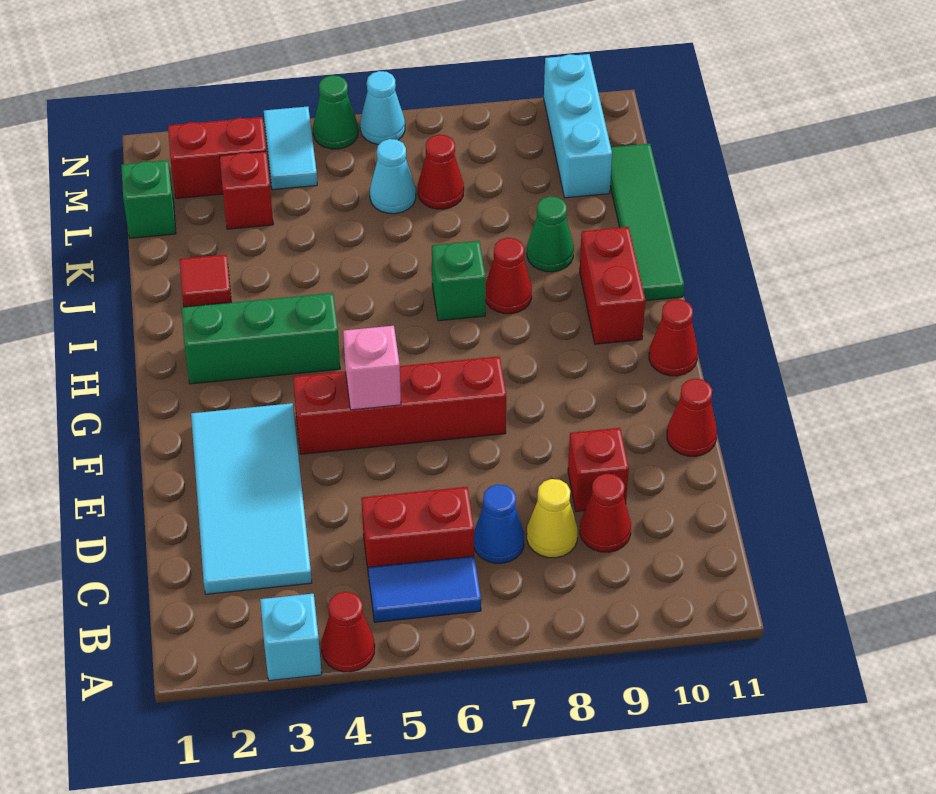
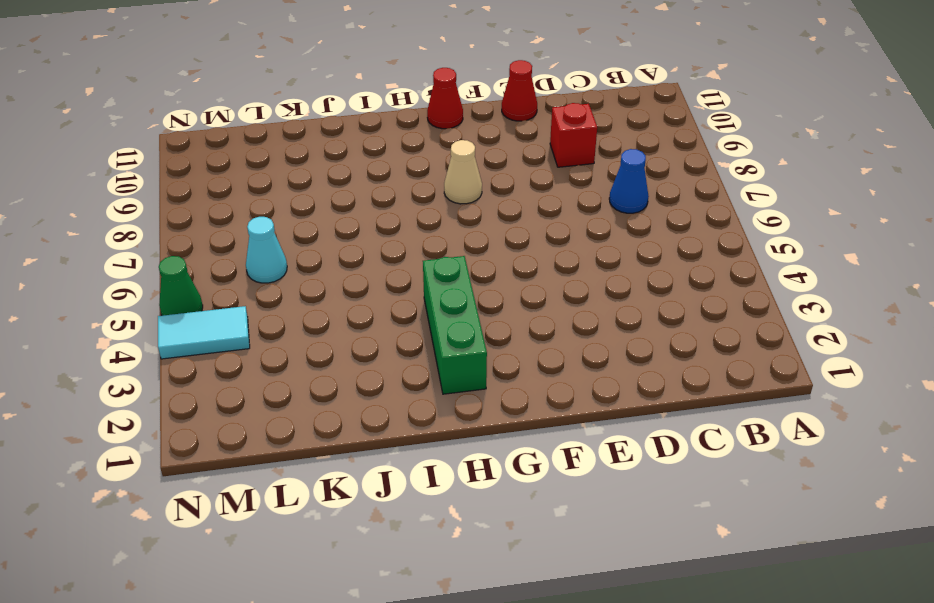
tan 1x1 cone [444,140,482,204] -> none
none -> cyan 1x1 brick [260,594,322,681]
none -> red 1x1 cone [321,592,375,672]
none -> blue 1x2 tile [368,556,481,622]

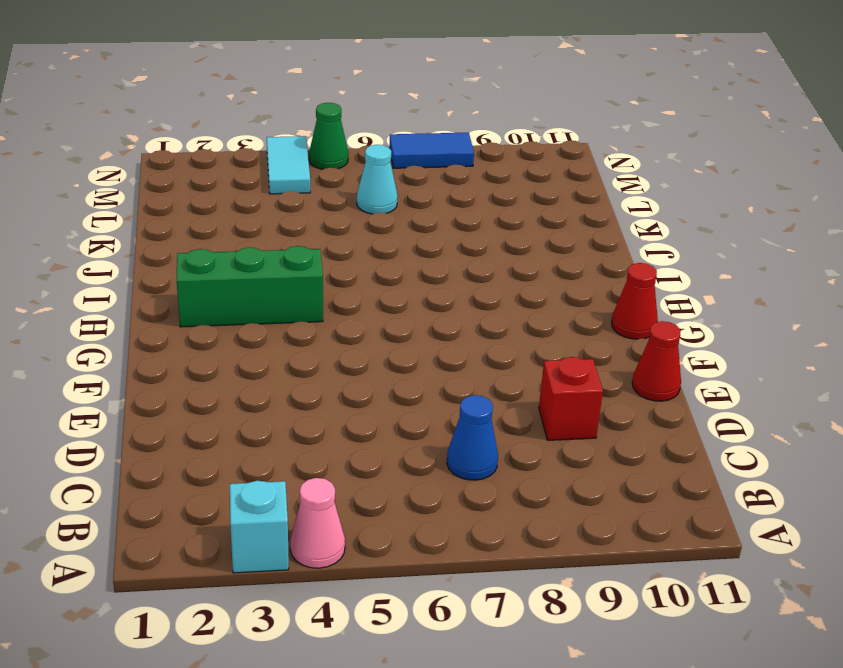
pink 1x1 cone [290,478,345,568] -> red 1x1 cone [321,592,375,672]
blue 1x2 tile [389,133,474,168] -> blue 1x2 tile moved to [368,556,481,622]
none -> cyan 2x4 tile [191,403,312,594]
none -> red 1x2 brick [361,487,474,576]
none -> yellow 1x1 cone [527,479,578,558]

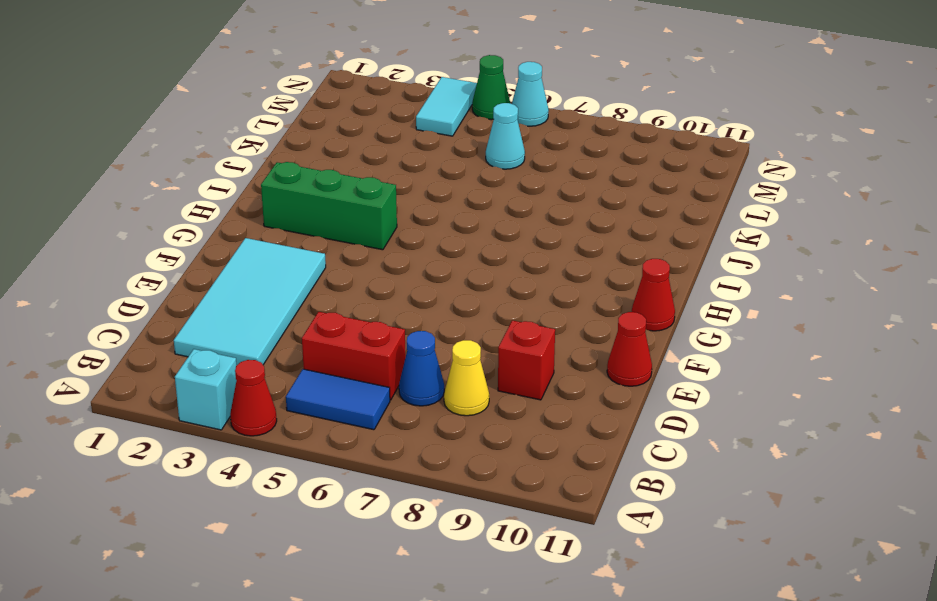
none -> red 1x1 cone [580,473,631,552]
none -> red 1x4 brick [293,356,506,454]
none -> red 1x2 brick [580,227,646,344]

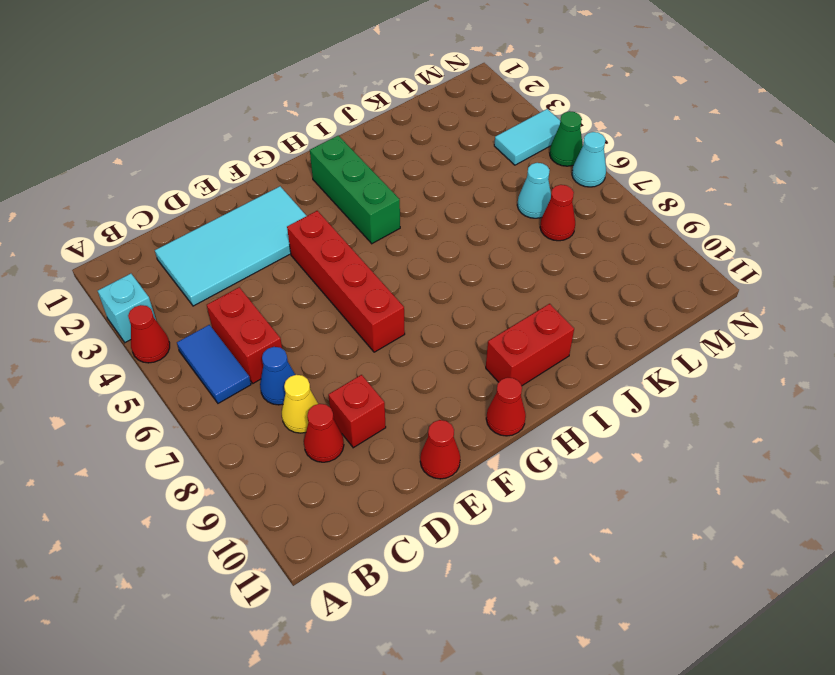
none -> green 1x1 brick [432,241,486,321]
none -> red 1x1 cone [485,238,532,314]
none -> green 1x4 tile [610,144,684,301]

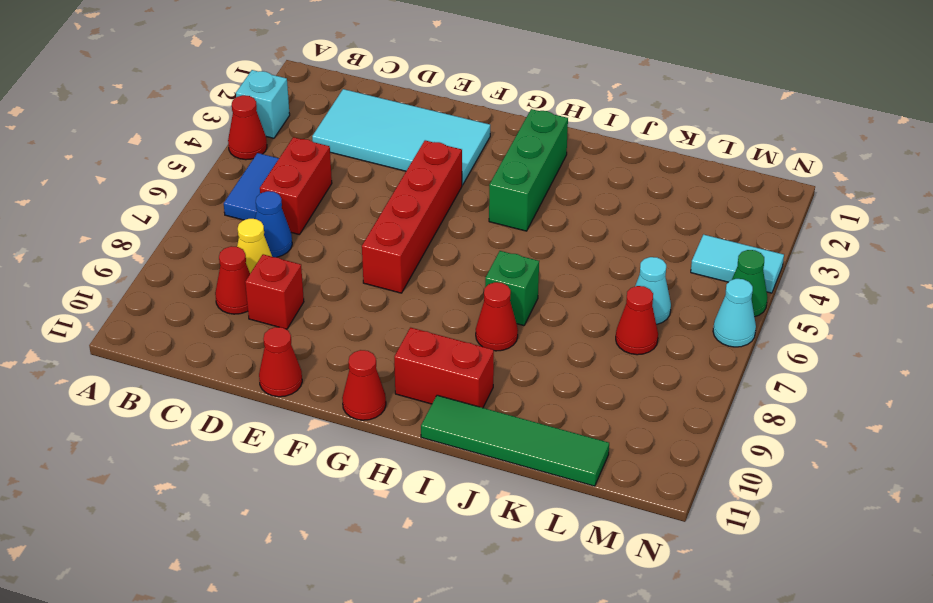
none -> red 1x1 tile [179,255,231,307]
none -> green 1x1 cone [527,196,574,272]
none -> green 1x1 brick [121,160,176,238]

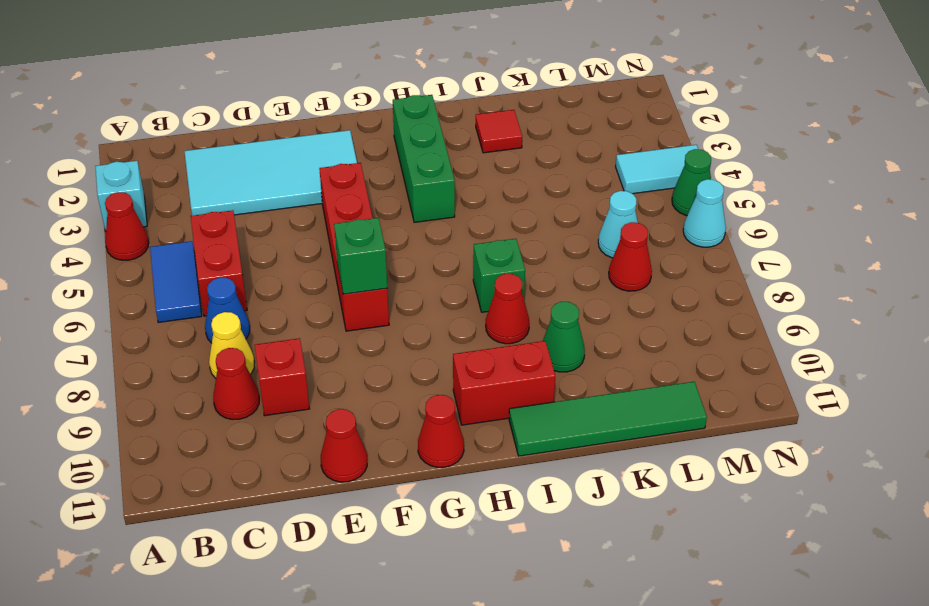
green 1x1 brick [334,218,387,294] -> green 1x1 brick moved to [121,160,176,238]
none -> red 1x1 brick [220,151,273,229]
none -> cyan 1x3 brick [544,54,612,198]
none -> red 1x2 brick [168,117,266,198]

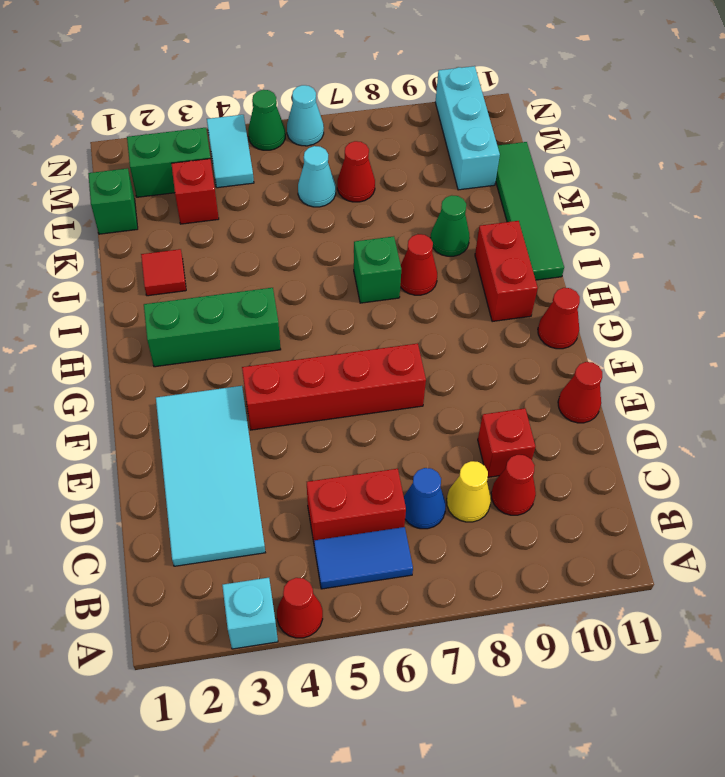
green 1x2 brick [127,128,210,197] -> red 1x2 brick [168,117,266,198]
none -> pink 1x1 brick [343,326,401,410]

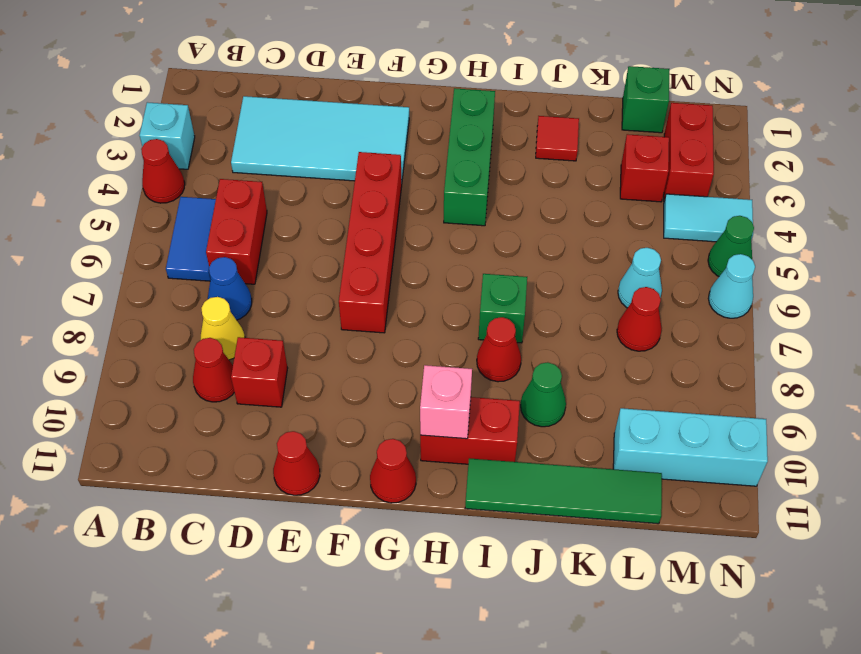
pink 1x1 brick [420,365,472,439] -> pink 1x1 brick moved to [343,326,401,410]

